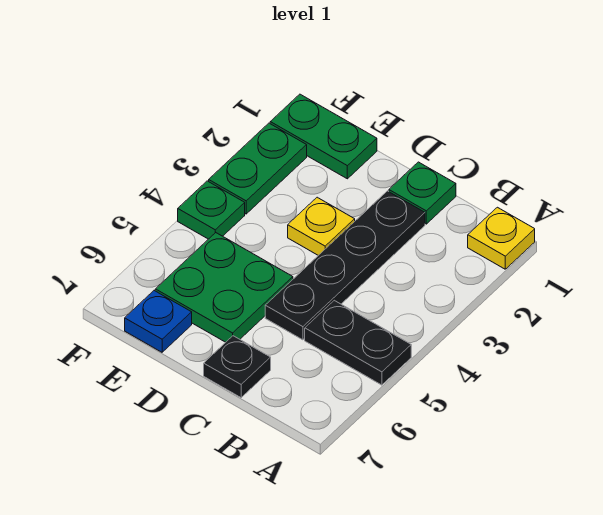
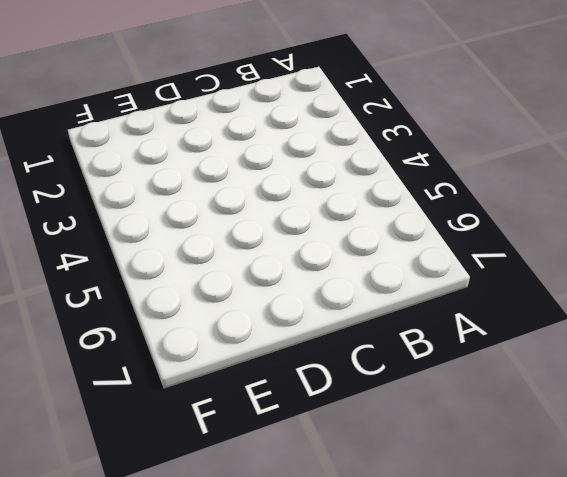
none -> yellow 1x1 plate [468,207,535,269]
none -> black 1x2 plate [305,300,411,385]

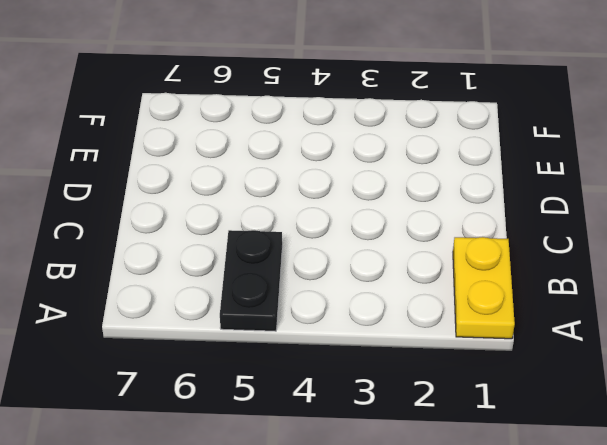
yellow 1x2 plate [453,237,515,339] -> yellow 1x1 plate [468,207,535,269]
none -> green 1x1 plate [389,162,456,224]
none -> black 1x4 plate [265,191,425,340]

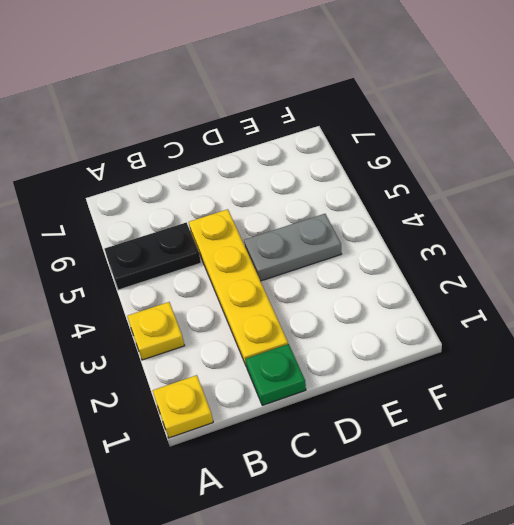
yellow 1x1 plate [127,302,185,360] -> yellow 1x1 plate moved to [288,197,355,255]
yellow 1x4 plate [189,209,288,367] -> black 1x4 plate [265,191,425,340]
grey 1x2 plate [244,214,341,281] -> none
none -> black 1x1 plate [204,336,271,398]
none -> green 2x2 plate [155,233,293,342]

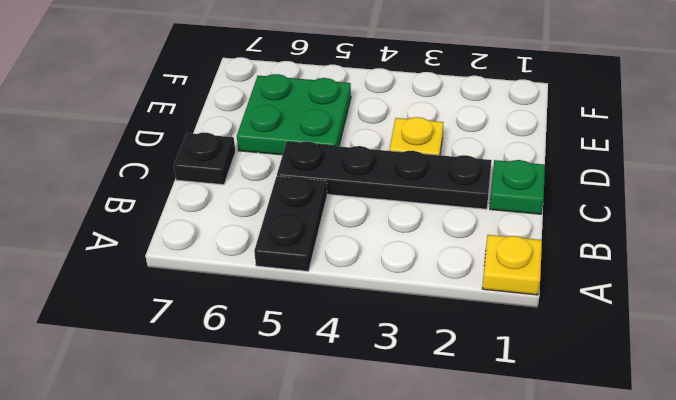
none -> green 1x2 plate [270,94,377,179]
none -> blue 1x1 plate [125,291,192,352]

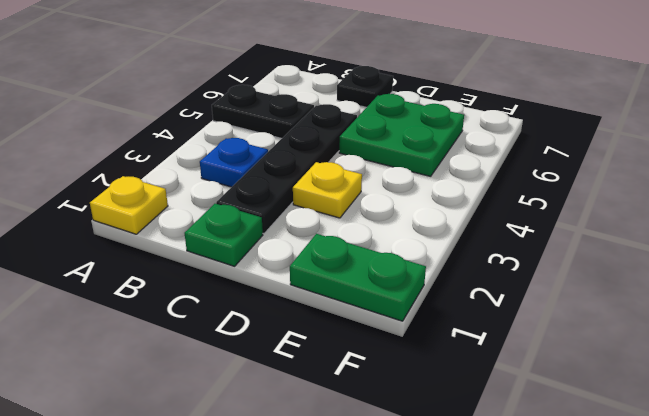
blue 1x1 plate [200,138,268,187] -> blue 1x1 plate moved to [125,291,192,352]
none -> green 1x2 plate [209,123,307,214]
none -> green 1x1 plate [178,181,245,239]

